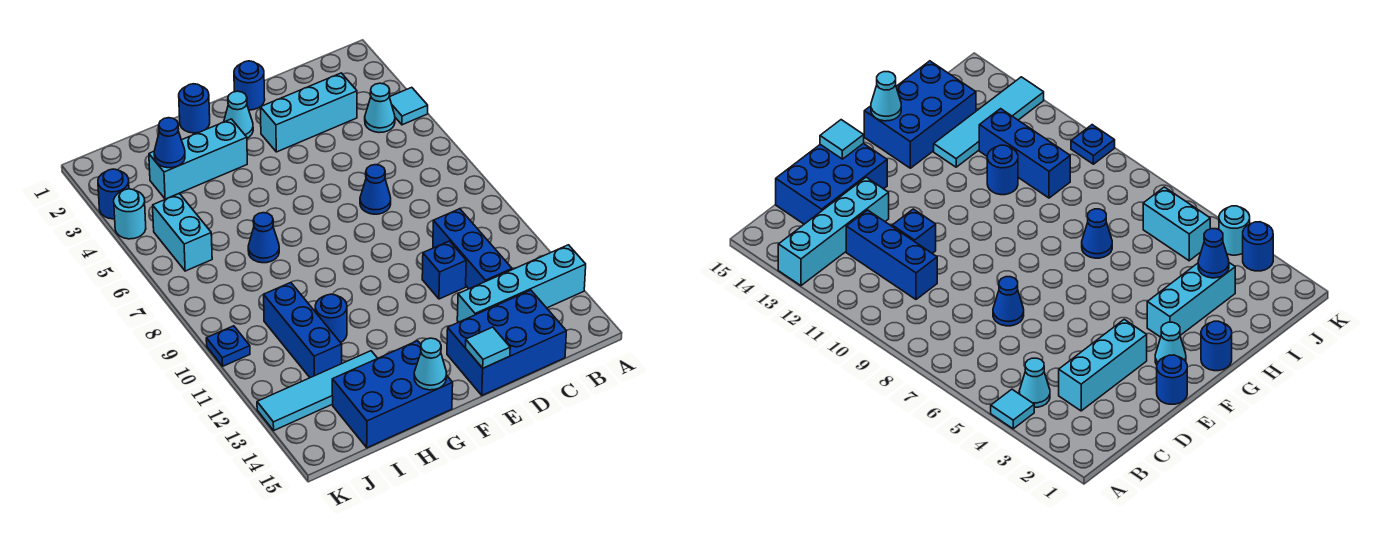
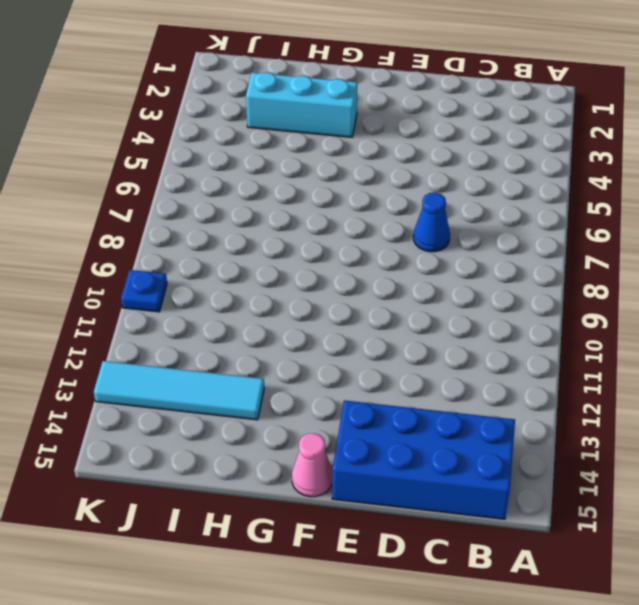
blue 2x4 brick [332,400,515,519] -> blue 2x3 brick [447,290,566,395]
pink 1x1 cone [292,433,332,497] -> none
none -> cyan 1x1 tile [390,87,428,125]
none -> cyan 1x4 brick [457,245,586,322]
none -> cyan 1x1 cone [365,83,395,133]

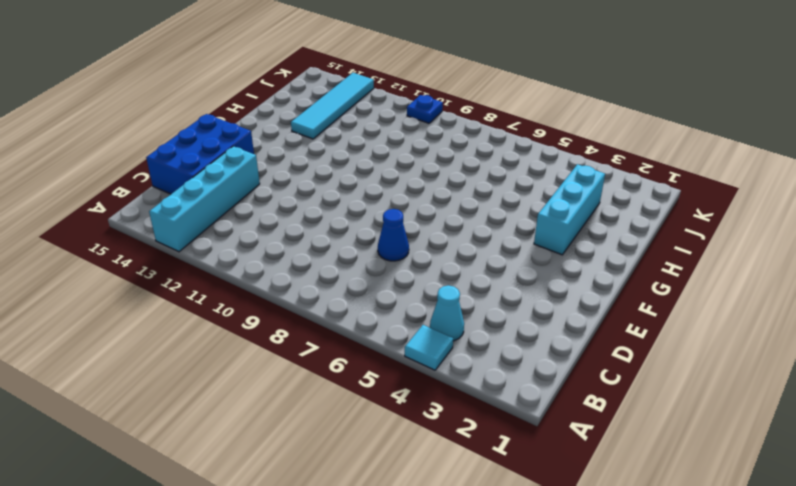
none -> cyan 1x3 brick [260,73,357,152]
none -> blue 1x3 brick [433,209,512,289]
none -> blue 1x1 brick [422,241,466,299]

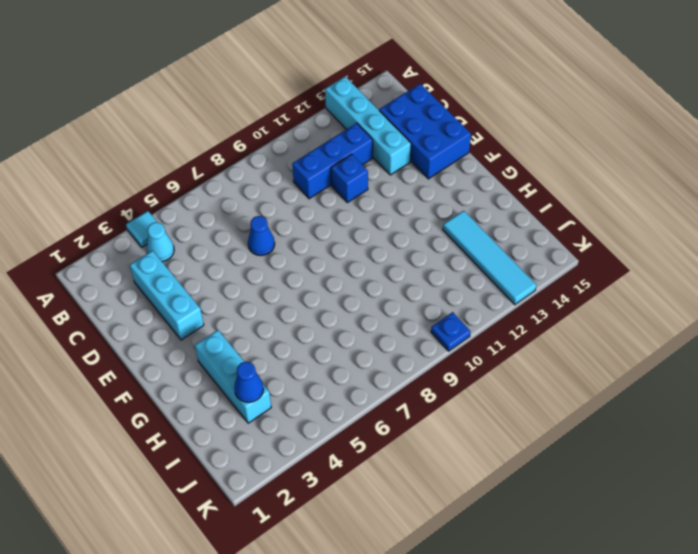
none -> blue 1x1 round brick [234,61,265,110]
none -> cyan 1x1 cone [224,91,253,138]
none -> blue 1x1 round brick [179,84,210,133]

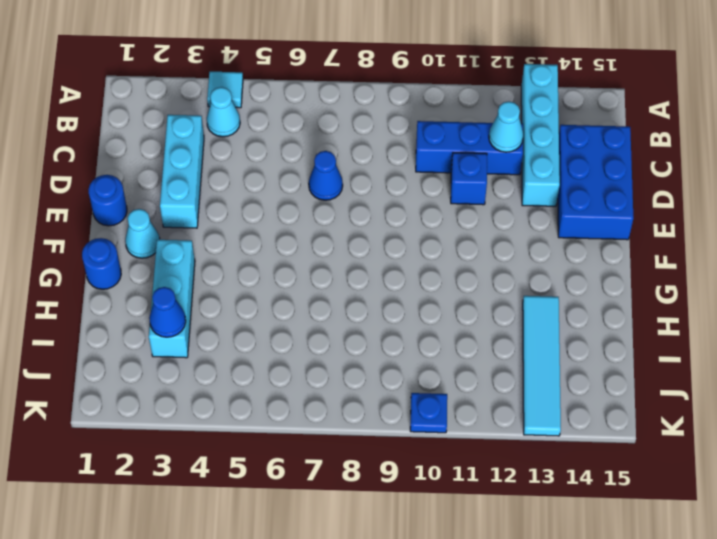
cyan 1x1 cone [489,102,523,152] -> cyan 1x1 cone moved to [414,338,447,390]
none -> blue 2x3 brick [332,341,453,448]
none -> blue 1x1 cone [248,213,279,263]
none -> blue 1x1 round brick [315,294,347,343]

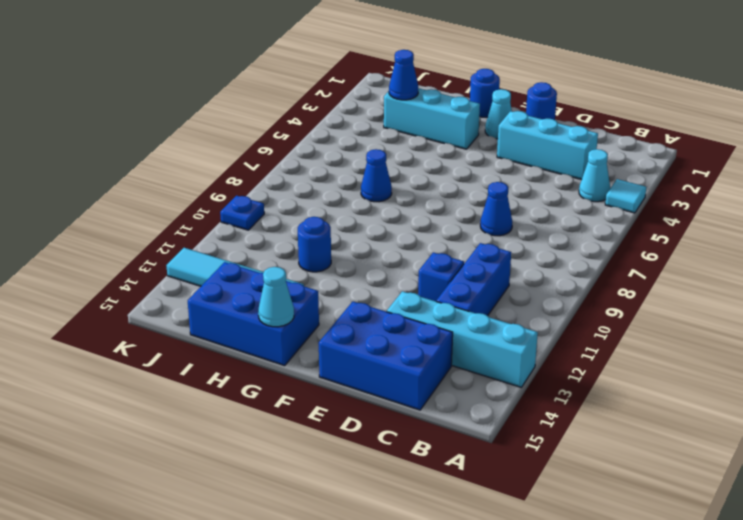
none -> blue 1x3 brick [264,283,342,378]
none -> cyan 1x2 brick [153,193,212,271]
none -> blue 1x1 round brick [98,169,129,219]

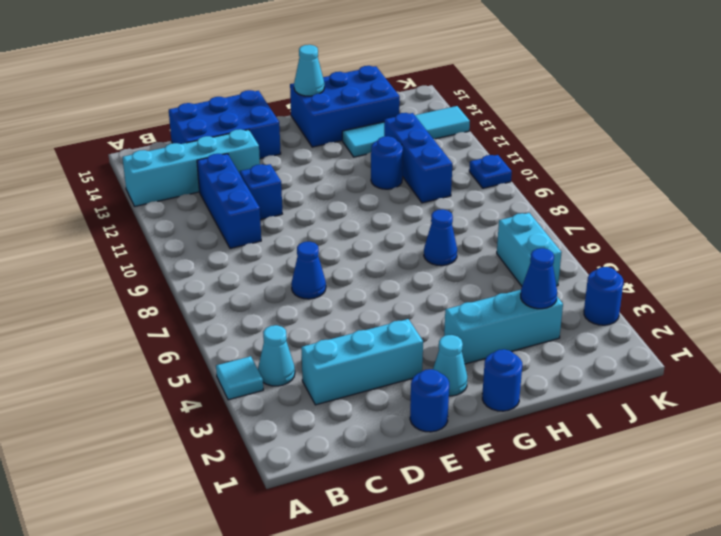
none -> cyan 1x1 round brick [114,189,146,239]
none -> cyan 1x1 tile [466,327,510,368]

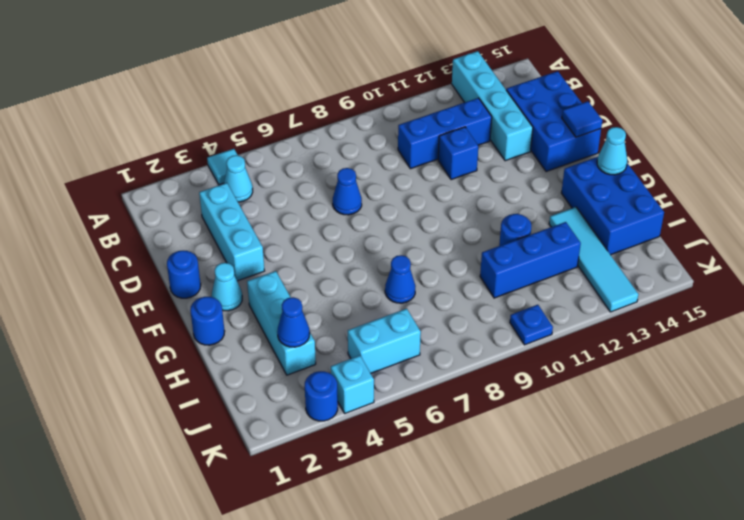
blue 1x1 tile [562,101,602,137] -> cyan 1x1 tile [466,327,510,368]
cyan 1x1 brick [331,356,374,413] -> cyan 1x1 round brick [114,189,146,239]

